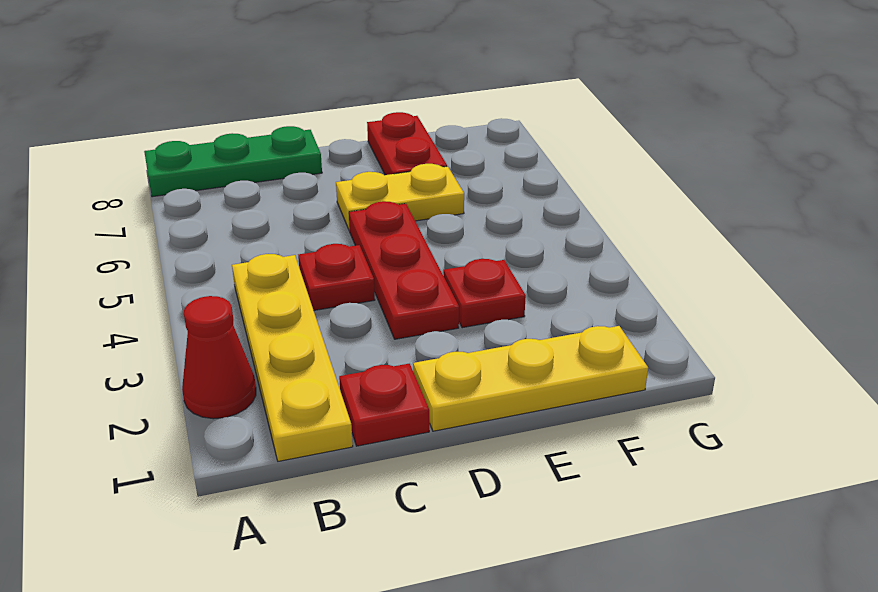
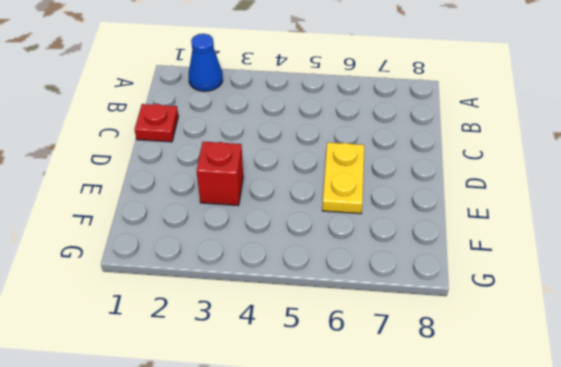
blue 1x1 cone [189,34,223,91] -> red 1x1 cone [182,296,256,419]
red 1x1 brick [197,142,243,205] -> red 1x1 plate [444,259,526,328]
none -> green 1x3 plate [144,126,322,197]
none -> yellow 1x4 plate [232,254,353,461]

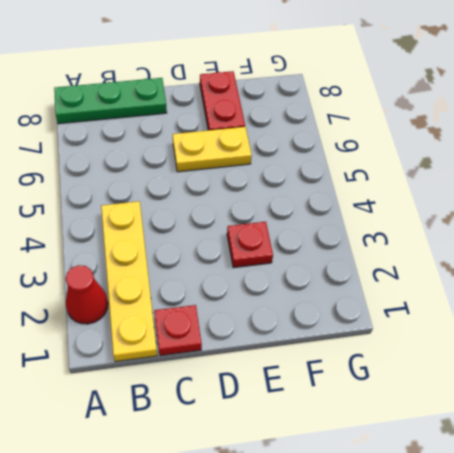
none -> red 1x1 plate [298,244,375,310]
none -> yellow 1x3 plate [413,326,648,431]

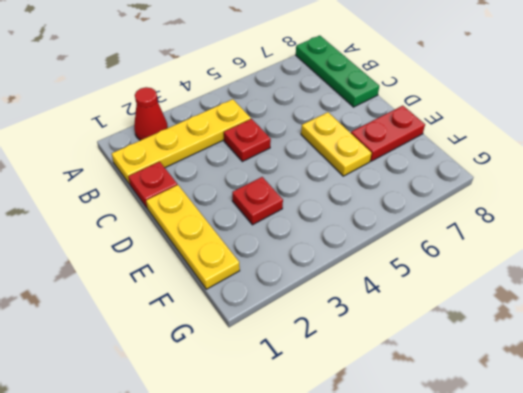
none -> red 1x3 plate [349,201,459,339]

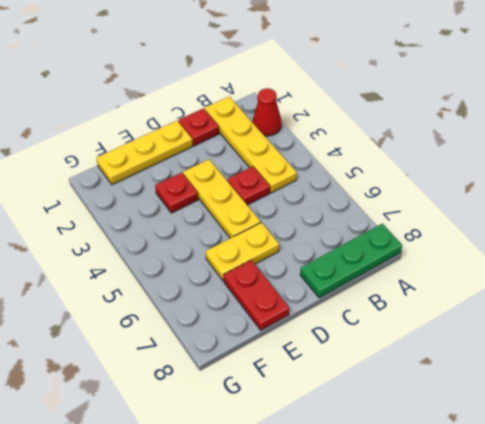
yellow 1x3 plate [183,159,261,238] -> red 1x3 plate [349,201,459,339]

